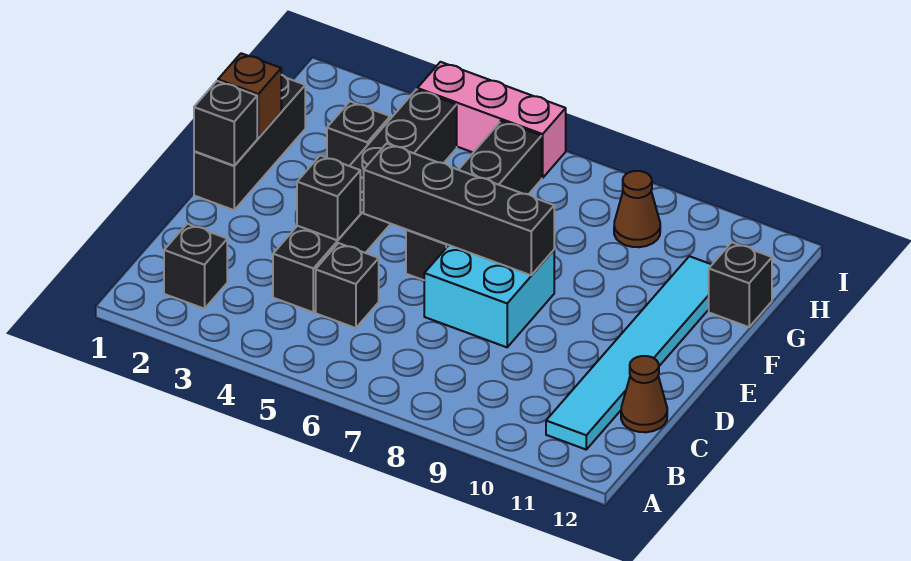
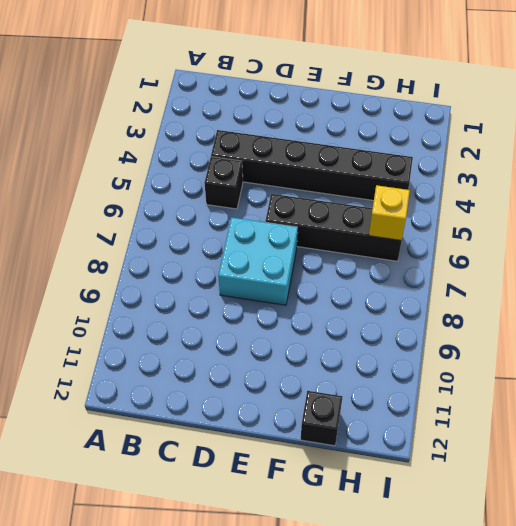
yellow 1x1 brick [369,185,410,241] -> none
none -> black 1x1 brick [164,224,227,309]
none -> cyan 1x6 tile [546,256,712,449]
none -> brown 1x1 cone [621,356,667,432]

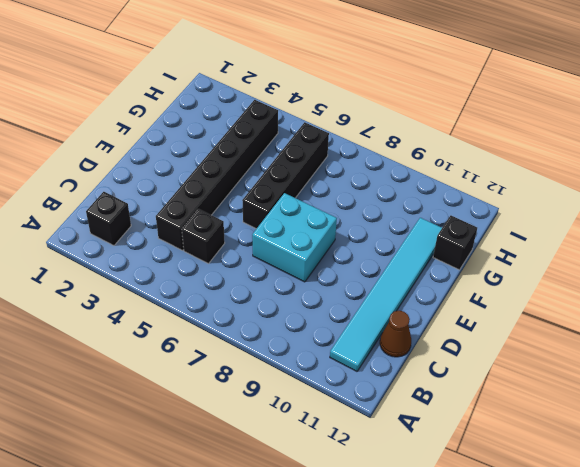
none -> black 1x3 brick [194,75,305,210]
none -> black 1x1 brick [327,102,390,166]
none -> brown 1x1 cone [614,171,660,247]

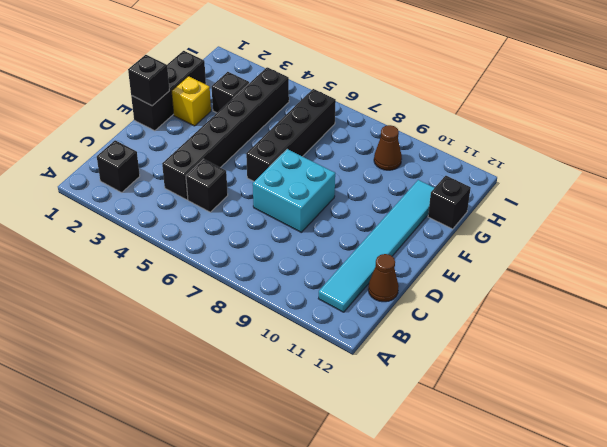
yellow 1x1 brick [172,76,211,126] -> none
none -> pink 1x3 brick [417,62,566,178]
none -> black 1x1 brick [297,155,360,240]
none -> black 1x4 brick [364,143,554,275]

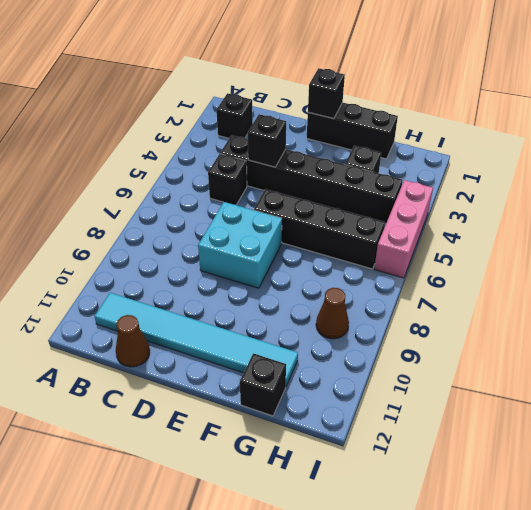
none -> black 1x4 brick [364,143,554,275]
none -> brown 1x1 brick [218,53,281,138]

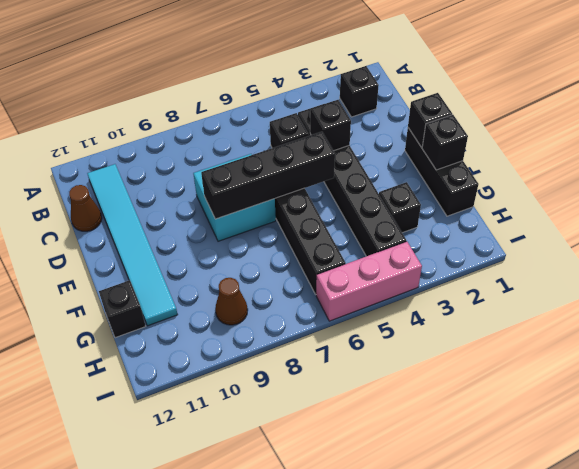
black 1x1 brick [422,115,468,170] -> brown 1x1 brick [218,53,281,138]

